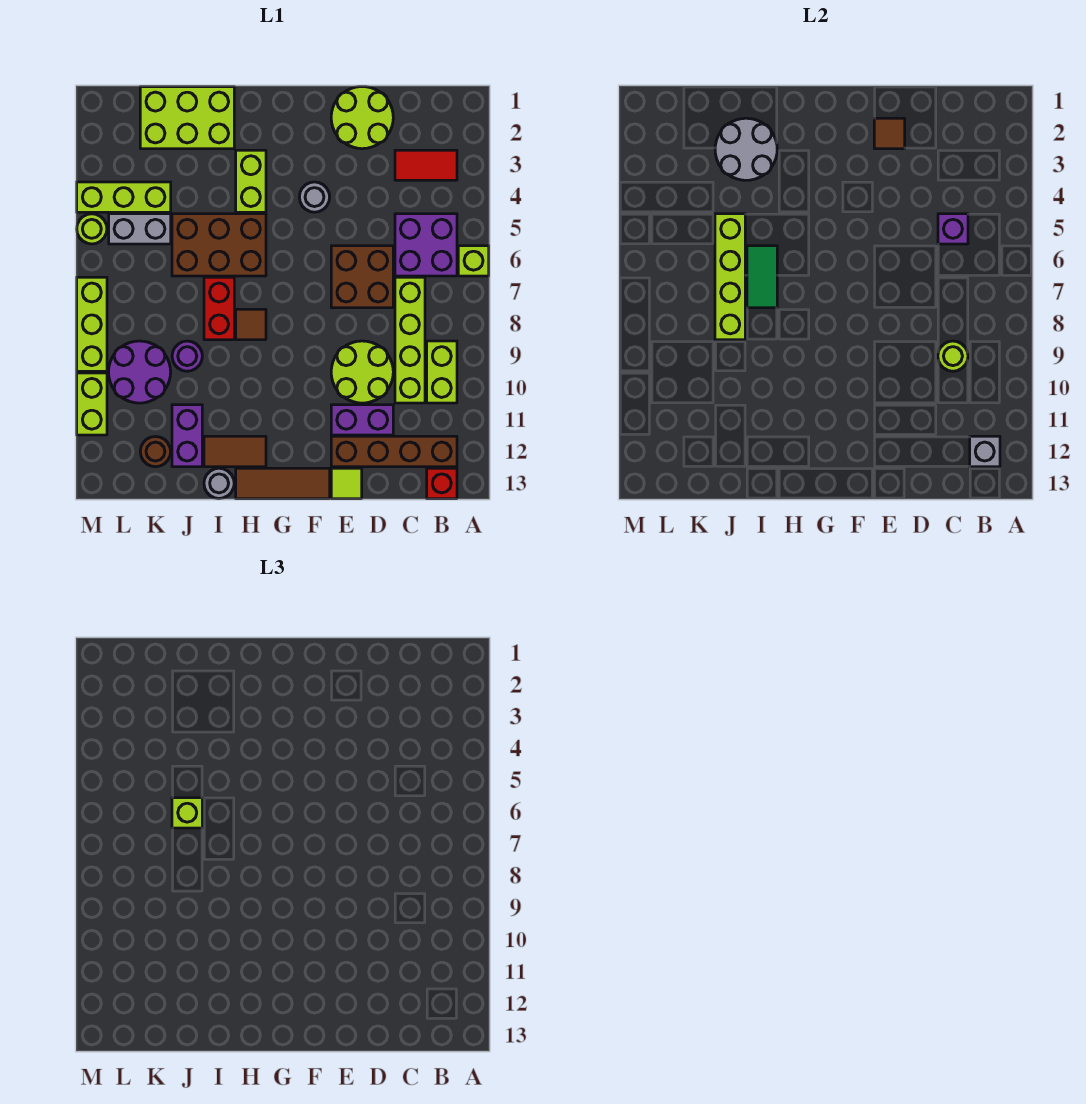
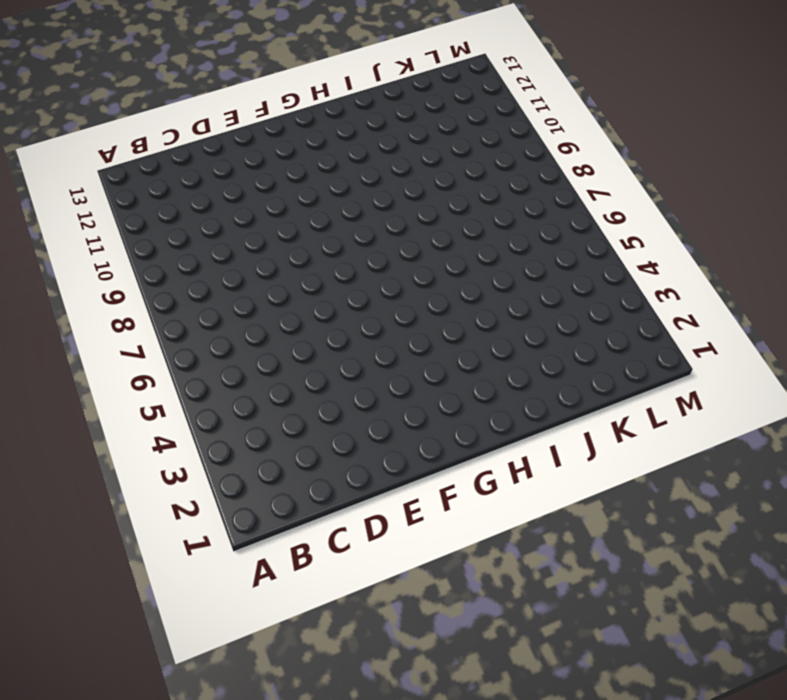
none -> lime 1x1 brick [458,246,489,276]
none -> red 1x2 tile [395,150,457,180]
none -> purple 2x2 brick [395,214,457,276]
none -> lime 1x2 brick [427,341,457,403]

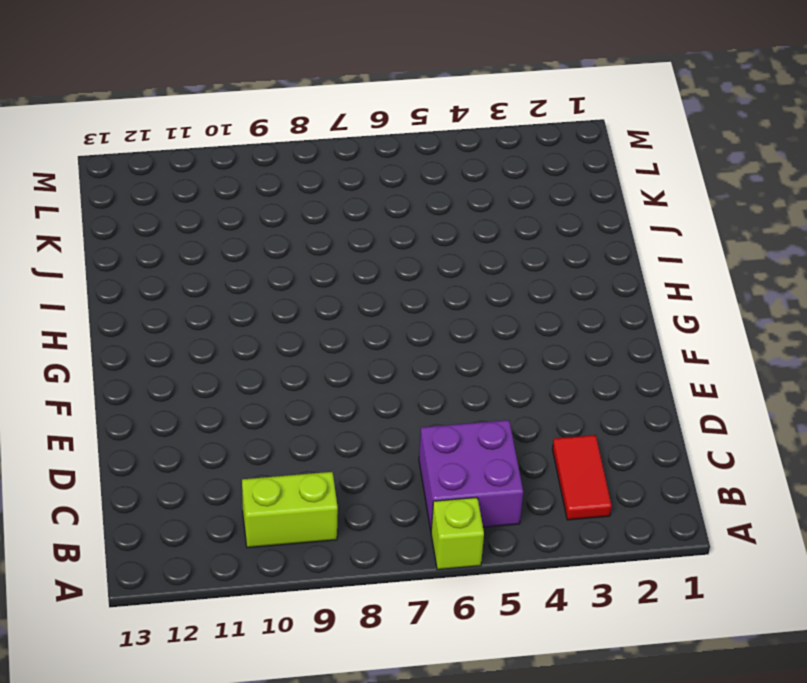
none -> brown 1x4 brick [331,436,457,467]
none -> red 1x1 brick [427,468,457,499]
none -> lime 1x4 brick [395,277,425,403]
none -> lime 2x2 round brick [331,87,393,149]

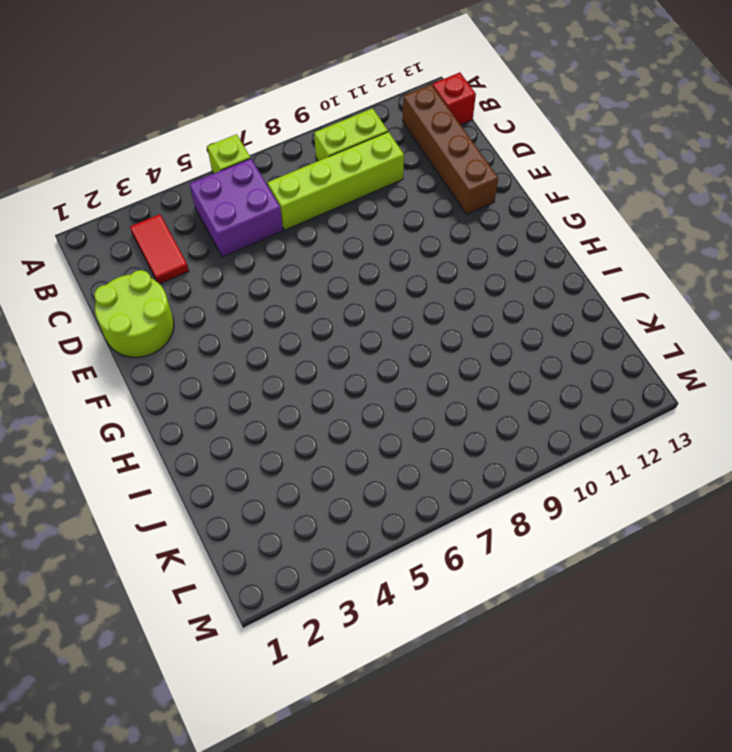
none -> brown 2x2 brick [331,246,393,308]
none -> lime 2x2 round brick [331,341,393,403]
none -> purple 1x2 brick [331,405,393,435]
none -> lime 1x1 tile [331,468,362,499]

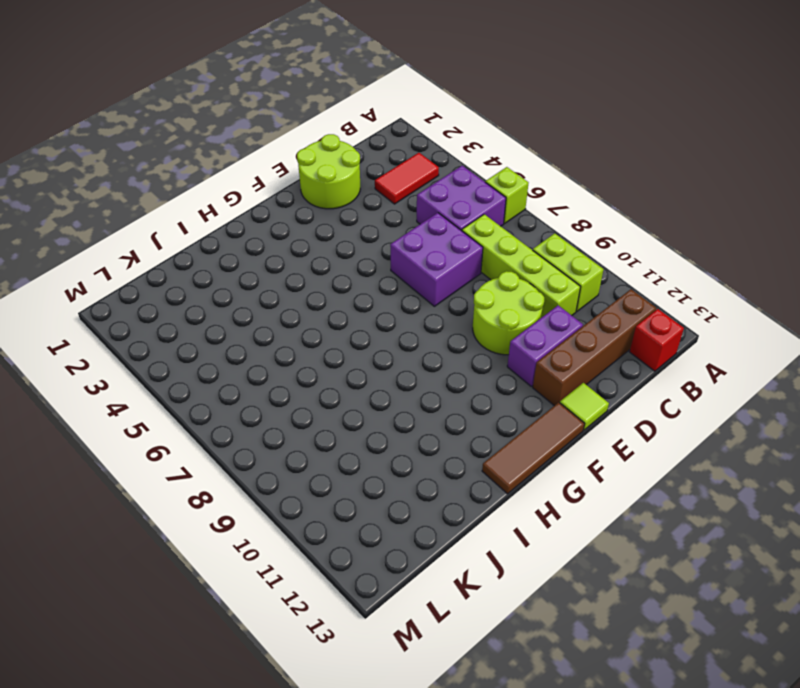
purple 2x2 brick [390,213,483,306] -> brown 2x2 brick [331,246,393,308]
none -> grey 1x1 round brick [299,182,330,212]
none -> lime 1x2 brick [236,150,266,212]
none -> brown 2x3 brick [172,214,266,276]
none -> brown 1x1 tile [236,309,266,340]

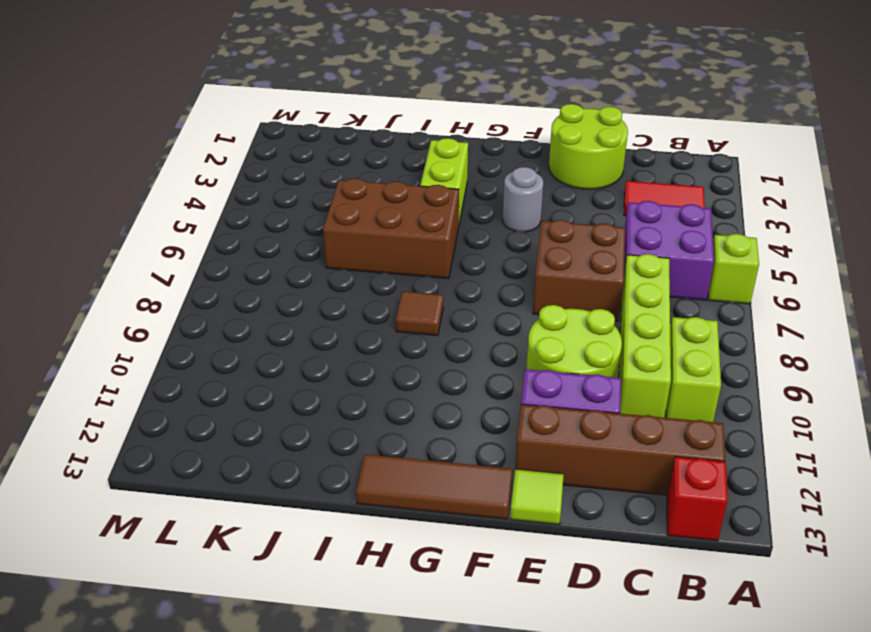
none -> brown 1x2 tile [204,436,266,467]
none -> lime 2x3 brick [140,87,234,149]
none -> red 1x2 brick [204,277,234,340]
none -> grey 1x1 round brick [204,468,234,499]

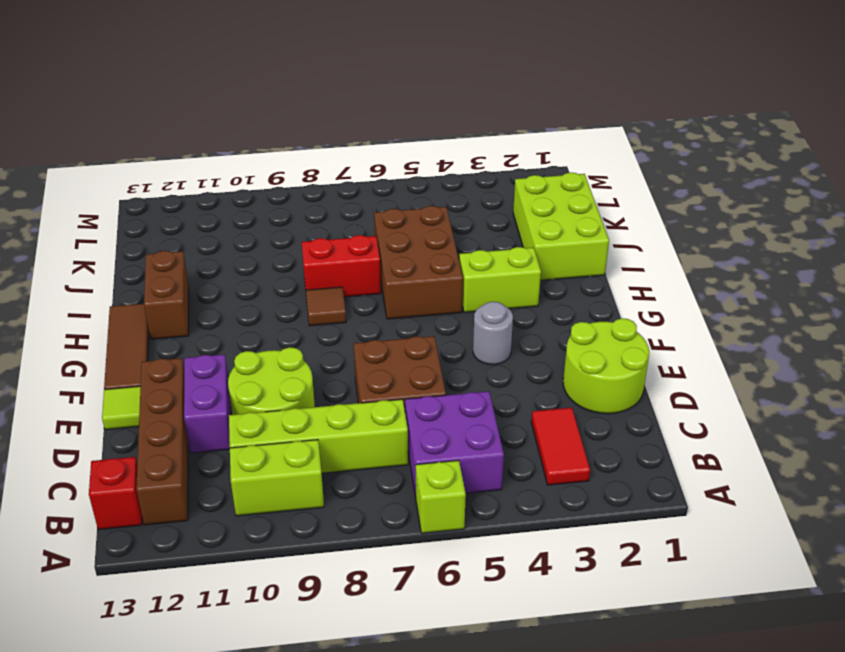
brown 1x2 brick [144,251,189,339] -> brown 1x2 tile [204,436,266,467]
none -> grey 1x1 round brick [204,468,234,499]
none -> purple 1x1 round brick [172,341,202,371]
none -> purple 1x2 brick [172,405,202,467]
none -> lime 1x3 brick [77,182,171,212]

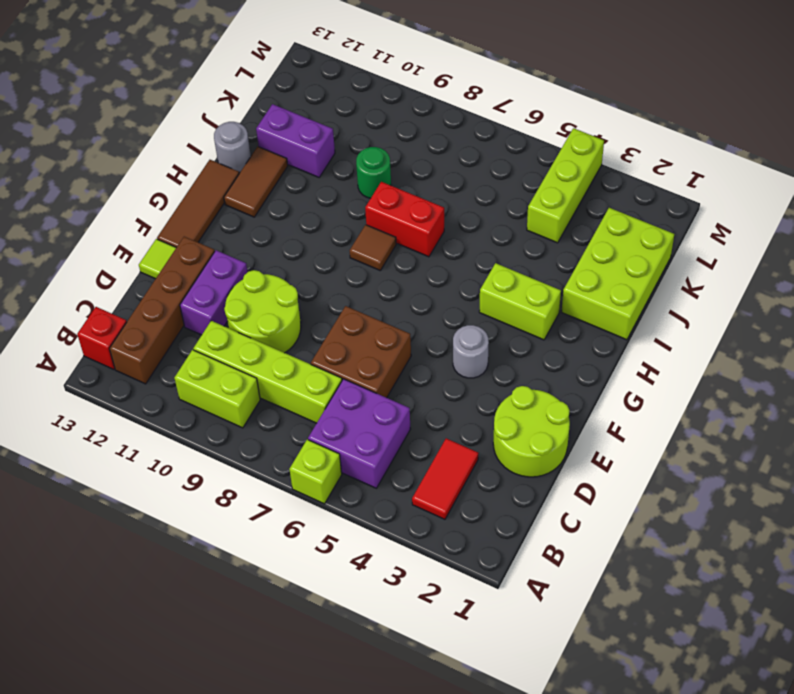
green 1x1 round brick [356,147,391,198] -> purple 1x1 round brick [172,341,202,371]
none -> brown 2x3 brick [172,214,266,276]
none -> grey 1x2 brick [109,214,171,244]
none -> purple 2x2 round brick [109,341,171,403]
none -> brown 1x1 round brick [140,437,171,467]

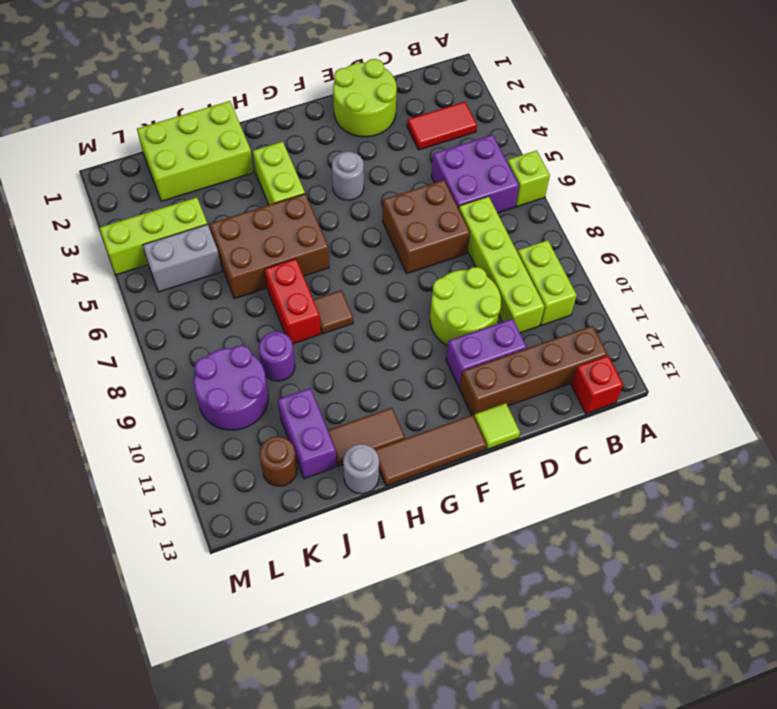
none -> lime 1x1 round brick [77,214,107,244]
none -> lime 1x3 brick [77,277,107,371]
none -> lime 1x2 brick [77,373,107,435]
none -> grey 1x1 brick [970,436,1000,467]

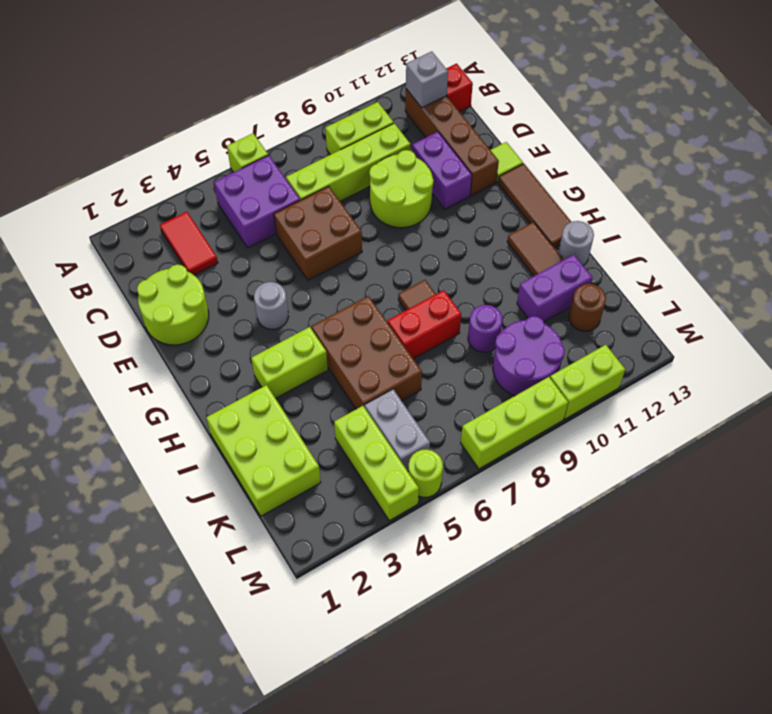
none -> purple 1x1 brick [938,214,968,244]
none -> lime 1x1 round brick [938,341,968,371]
none -> brown 1x1 tile [874,118,905,149]
none -> grey 2x2 round brick [715,118,777,180]

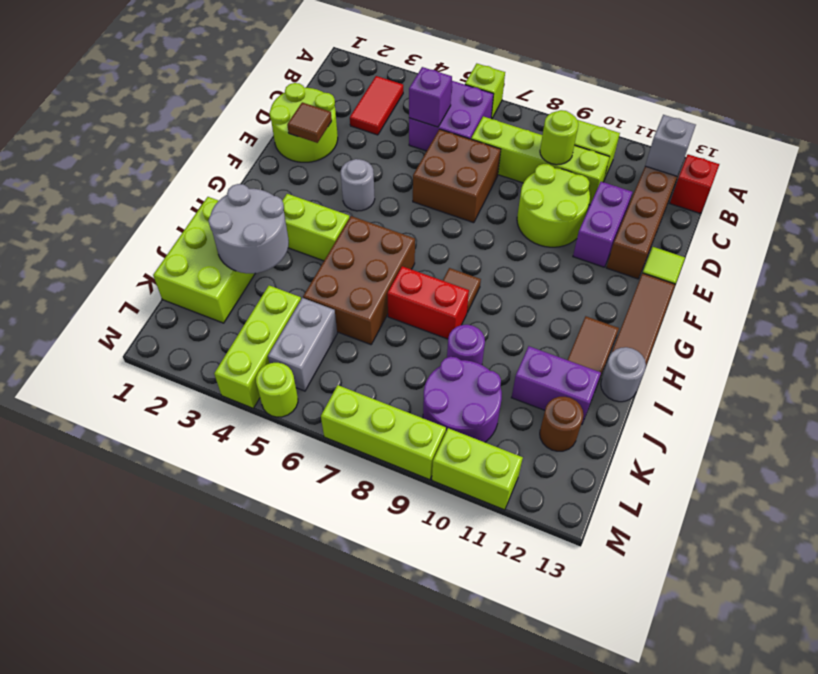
none -> green 1x2 tile [747,246,777,308]
none -> lime 1x4 brick [715,214,745,340]
none -> lime 1x1 brick [172,798,202,828]

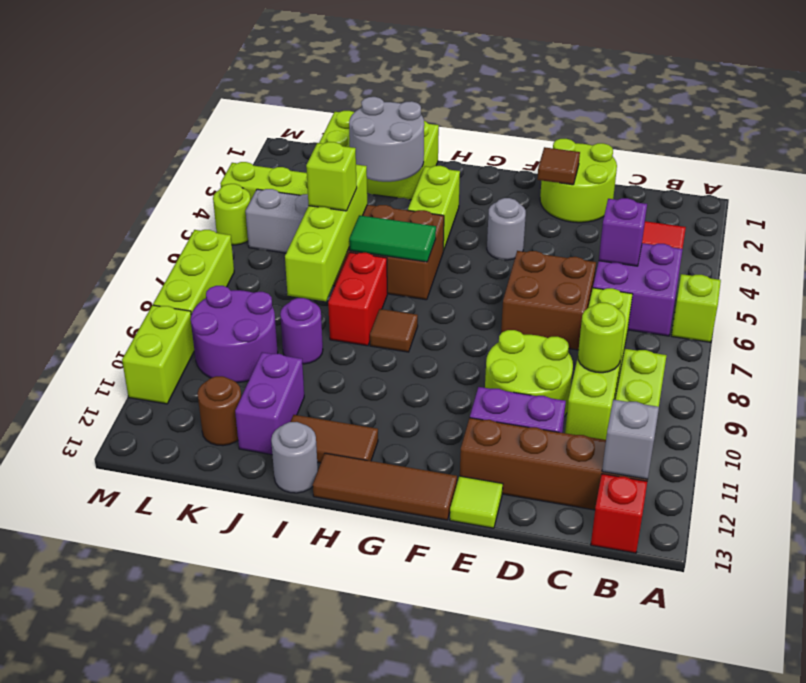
green 1x2 tile [349,215,436,262] -> green 1x2 tile turned to [747,246,777,308]

